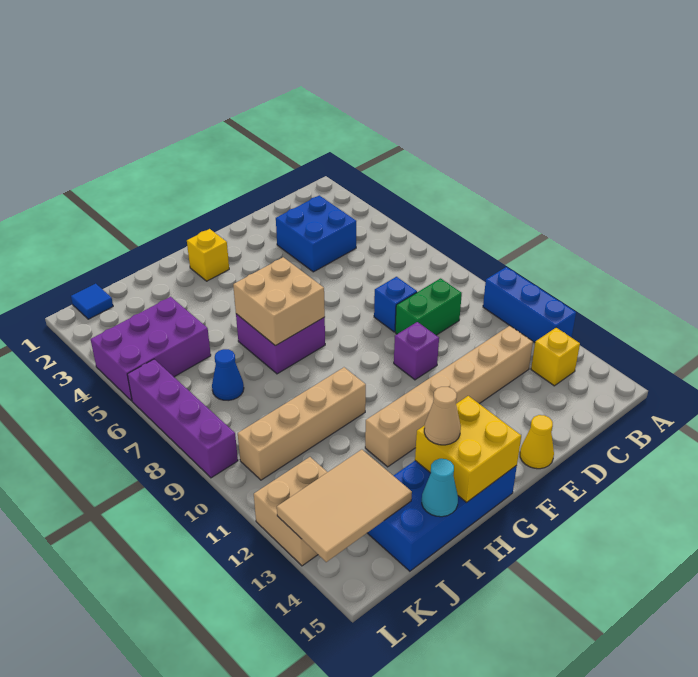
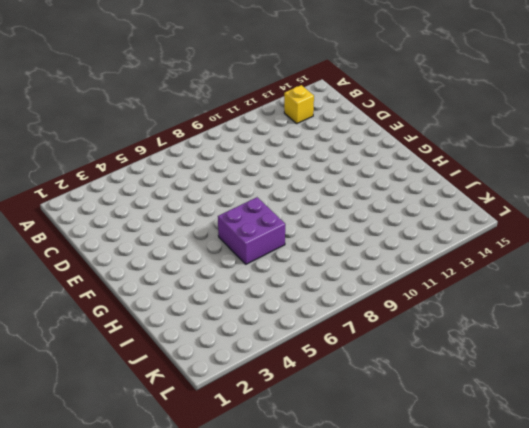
none -> blue 1x3 brick [483,267,576,342]
none -> blue 2x2 brick [276,195,356,272]
none -> green 1x2 brick [395,278,462,335]

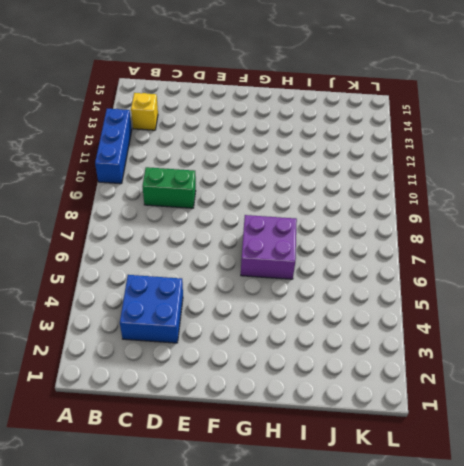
none -> tan 1x6 brick [365,326,533,467]
none -> blue 1x1 brick [374,277,417,332]
none -> purple 1x1 brick [394,322,439,380]

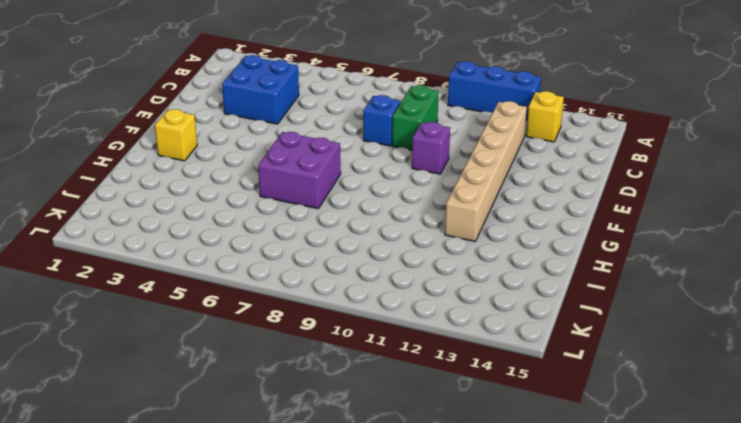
none -> yellow 1x1 cone [520,415,554,469]
none -> blue 2x4 brick [368,461,517,571]
none -> tan 1x4 brick [238,367,366,480]

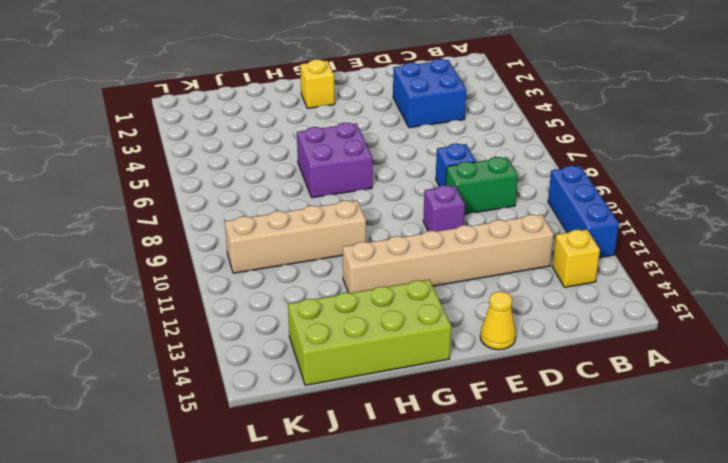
lime 2x4 brick [288,280,451,385] -> blue 2x4 brick [368,461,517,571]
none -> purple 2x3 brick [91,297,211,401]
none -> blue 1x1 cone [212,349,244,401]
none -> blue 1x1 tile [71,284,113,319]

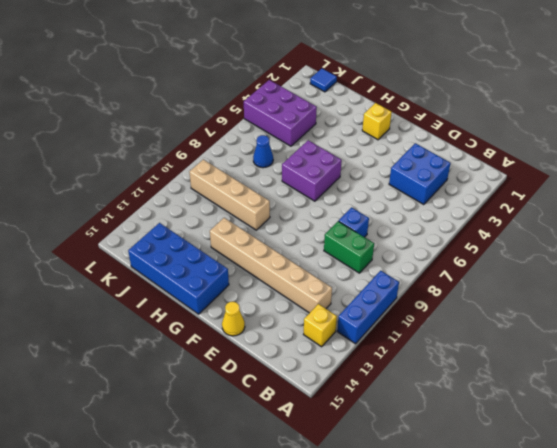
none -> purple 1x1 brick [394,322,439,380]
none -> tan 2x2 brick [254,457,327,566]
none -> purple 1x4 brick [127,359,238,478]

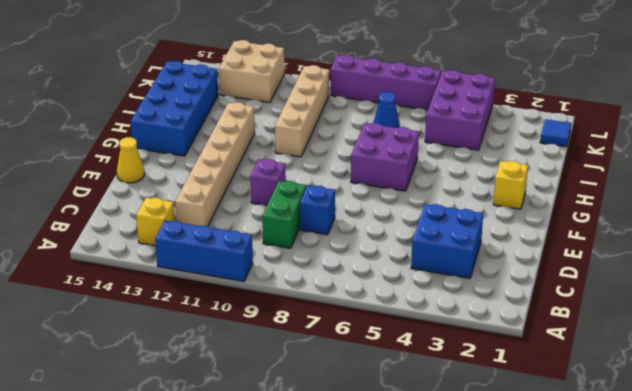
none -> tan 2x2 brick [233,257,325,346]
none -> yellow 2x2 brick [415,396,521,502]
none -> cyan 1x1 cone [422,459,458,517]

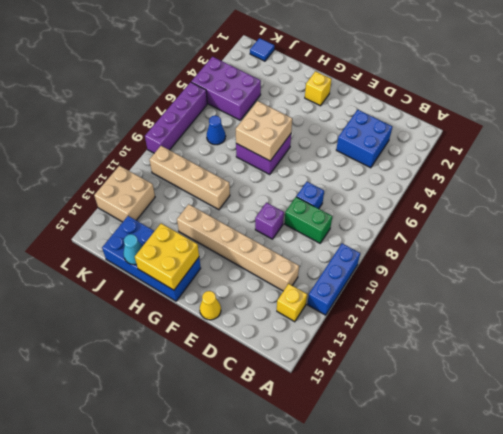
none -> tan 2x3 tile [277,450,412,562]
none -> tan 1x1 cone [424,387,461,445]

